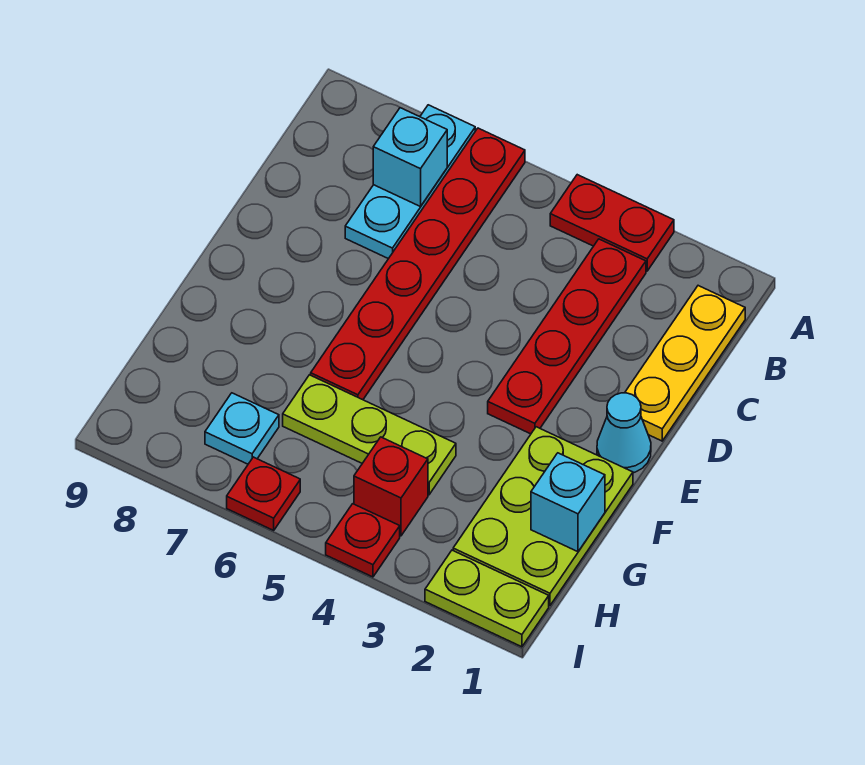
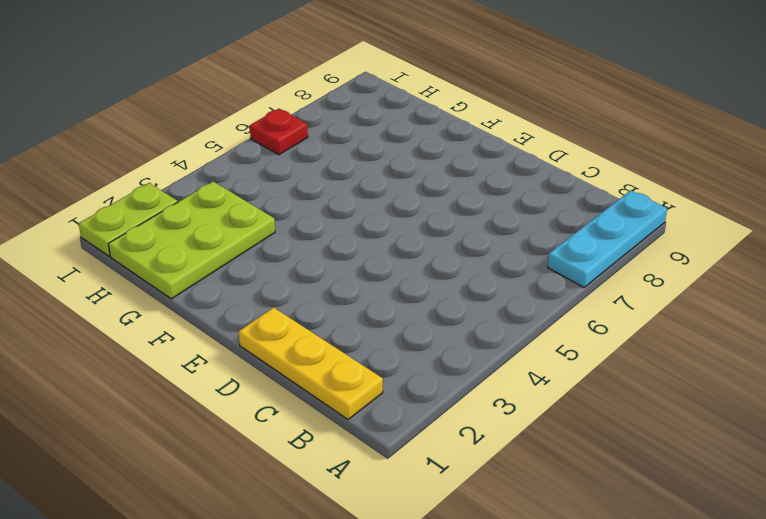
cyan 1x3 plate [548,191,667,287] -> cyan 1x3 plate turned to [345,105,475,259]
lime 2x3 plate [108,182,275,299] -> lime 2x3 plate turned to [453,427,633,606]
none -> red 1x2 plate [550,175,674,271]
none -> red 1x6 plate [311,128,525,400]
none -> red 1x4 plate [488,239,646,434]

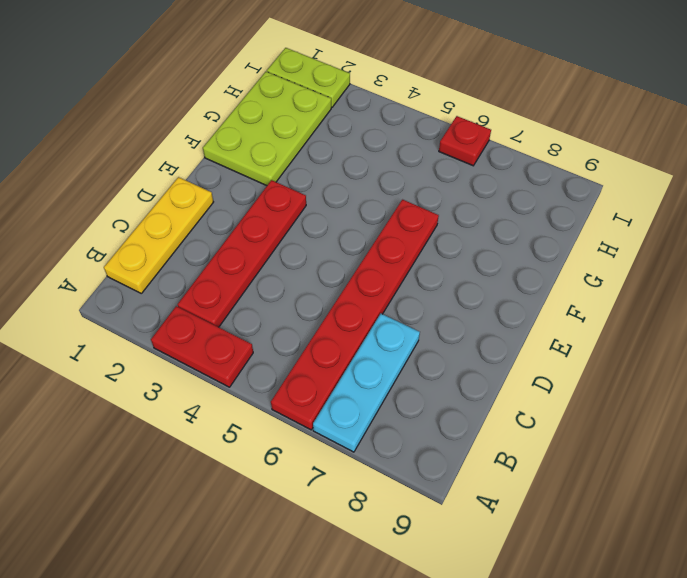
none -> cyan 1x1 cone [597,393,651,473]
none -> lime 1x3 plate [283,375,456,495]
none -> red 1x1 brick [354,437,428,536]

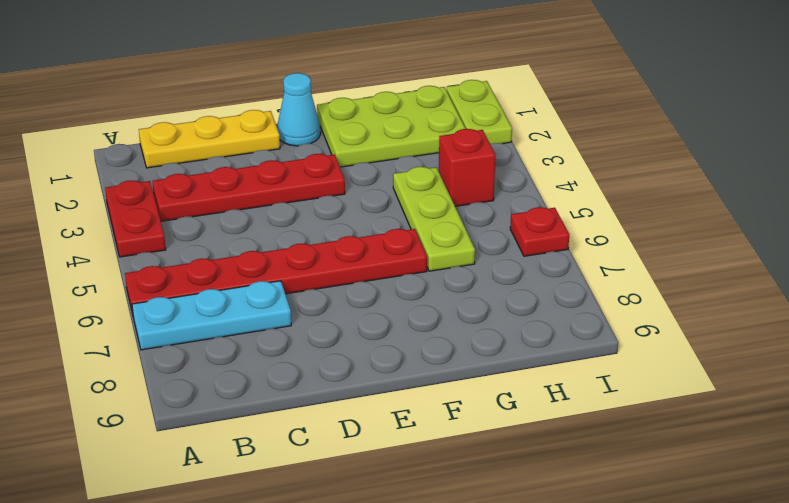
none -> cyan 1x1 plate [205,393,279,464]
none -> red 1x1 plate [326,504,400,577]
none -> cyan 1x1 brick [373,108,447,207]

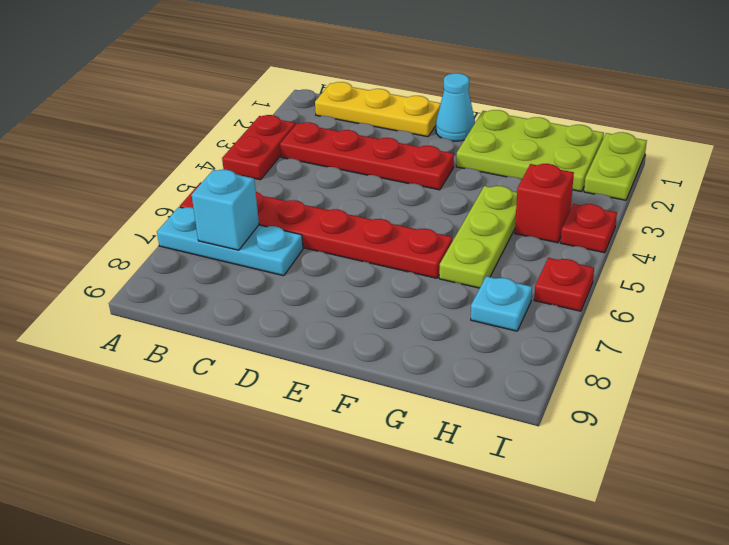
none -> cyan 1x1 brick [531,453,605,552]

